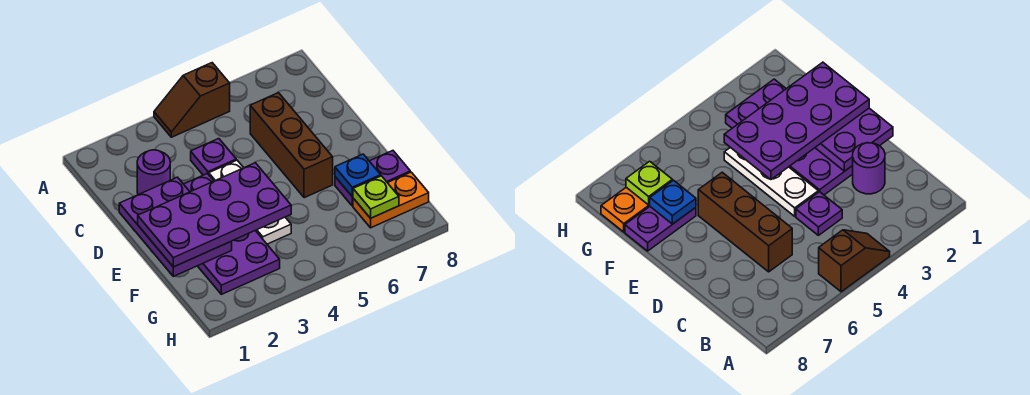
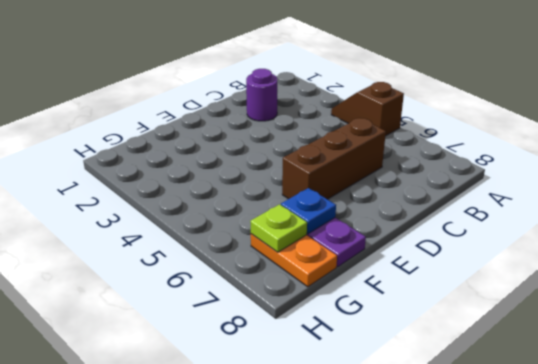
none -> purple 1x1 plate [191,139,236,175]
none -> purple 2x4 plate [184,174,280,294]
none -> white 1x3 plate [209,160,291,244]

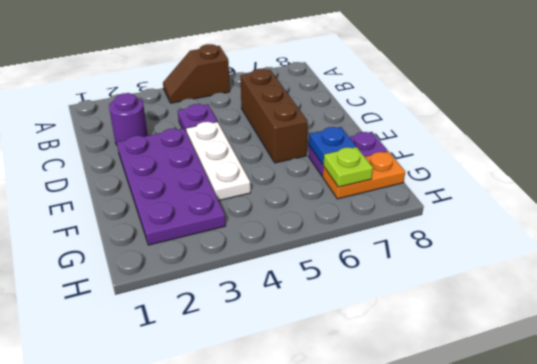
none -> purple 2x3 plate [119,177,232,276]
none -> purple 2x4 plate [138,163,291,267]

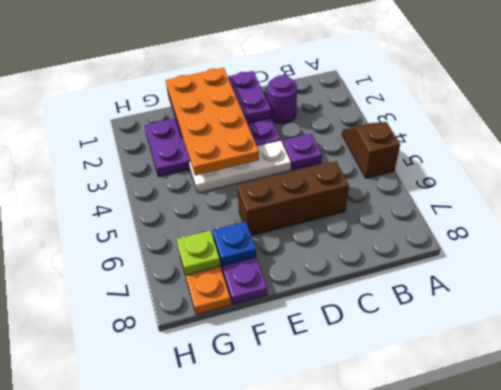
orange 2x4 plate [166,68,259,175] -> purple 2x4 plate [138,163,291,267]

